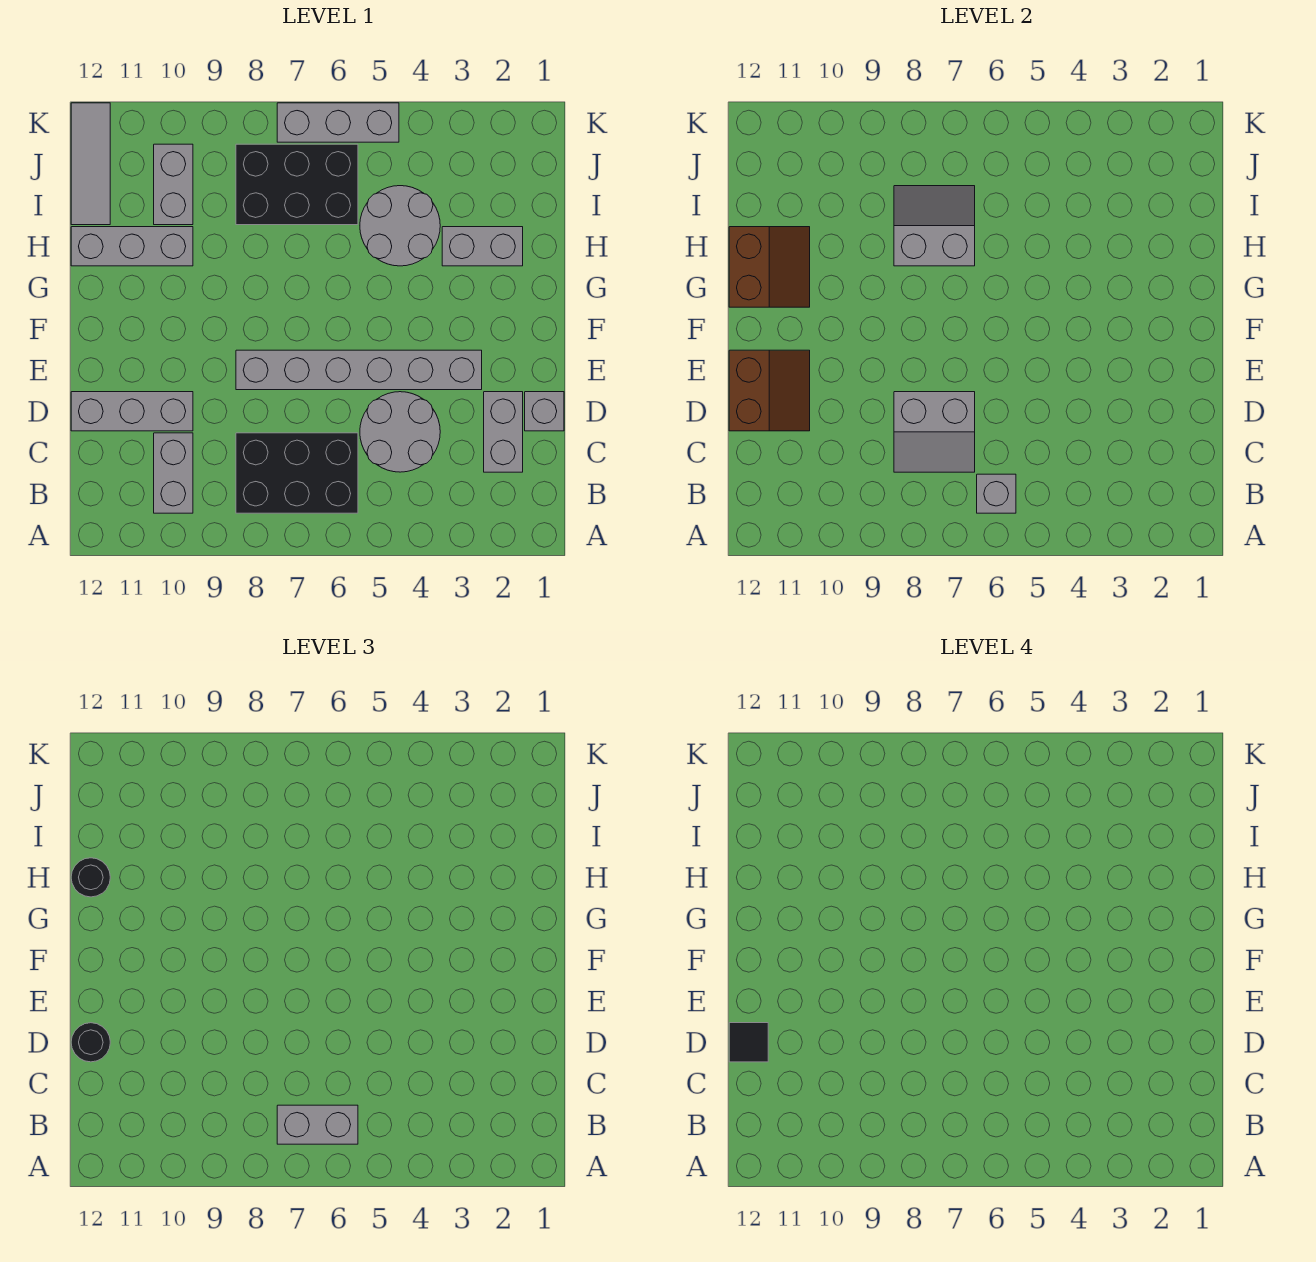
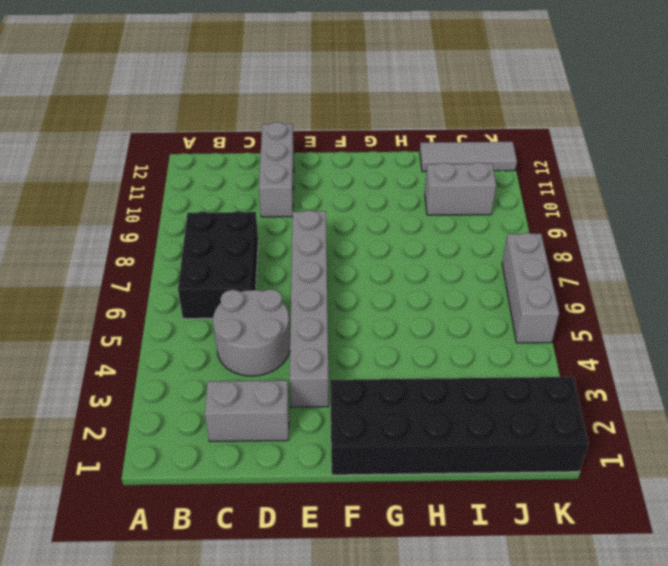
black 2x6 brick [330,377,588,475] -> grey 1x2 brick [442,227,523,266]
none -> grey 1x2 brick [154,433,193,513]
none -> grey 1x1 brick [525,392,564,431]
none -> grey 2x2 round brick [360,186,440,266]

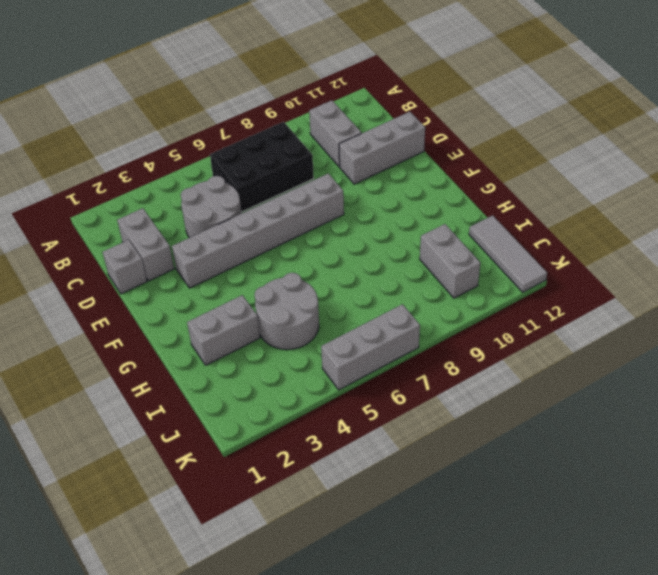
none -> grey 1x3 brick [71,227,193,266]
none -> black 2x3 brick [236,144,358,225]
none -> grey 1x1 brick [977,474,1016,513]

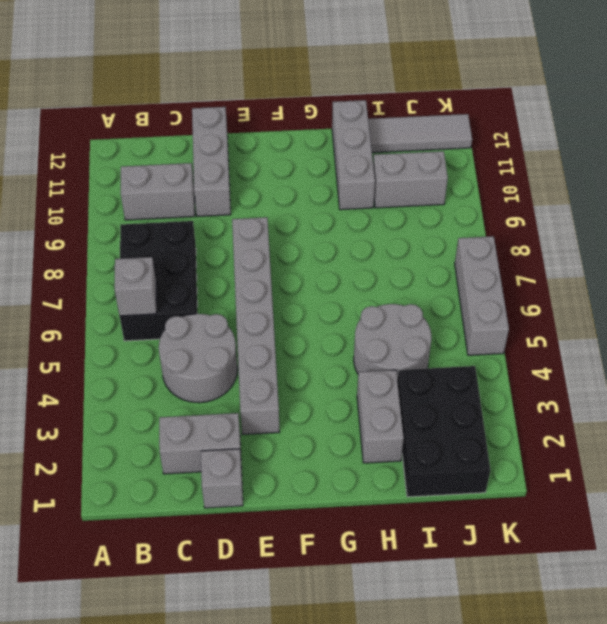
black 2x3 brick [397,366,490,497] -> black 2x3 brick moved to [236,144,358,225]
none -> grey 2x2 slope [894,392,975,472]
none -> brown 2x2 slope [729,350,810,431]
none -> brown 2x2 slope [729,227,810,307]

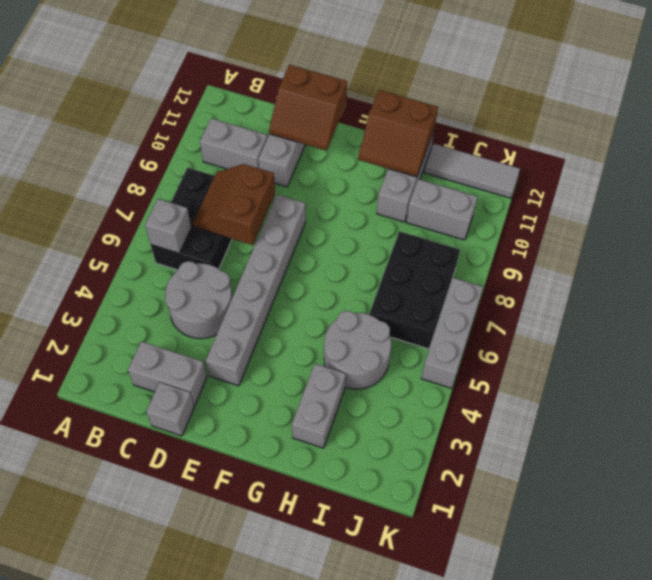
brown 2x2 slope [193,164,275,245] -> grey 2x2 slope [894,392,975,472]
none -> grey 2x2 slope [894,186,975,266]
none -> grey 1x2 brick [277,1105,358,1144]
none -> black 1x1 round brick [71,1023,110,1062]

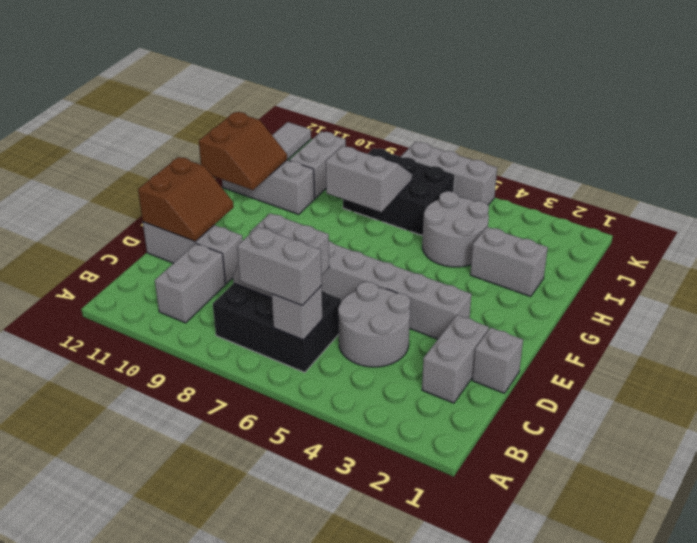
none -> black 1x1 round brick [71,1023,110,1062]
none -> black 1x1 round brick [71,858,110,897]
none -> black 1x1 tile [729,1023,768,1062]

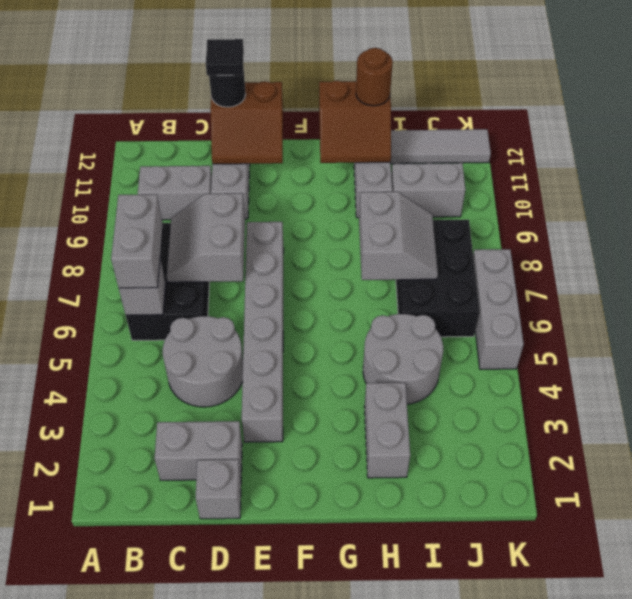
brown 1x1 round brick [356,48,393,106] -> black 1x1 round brick [71,858,110,897]

